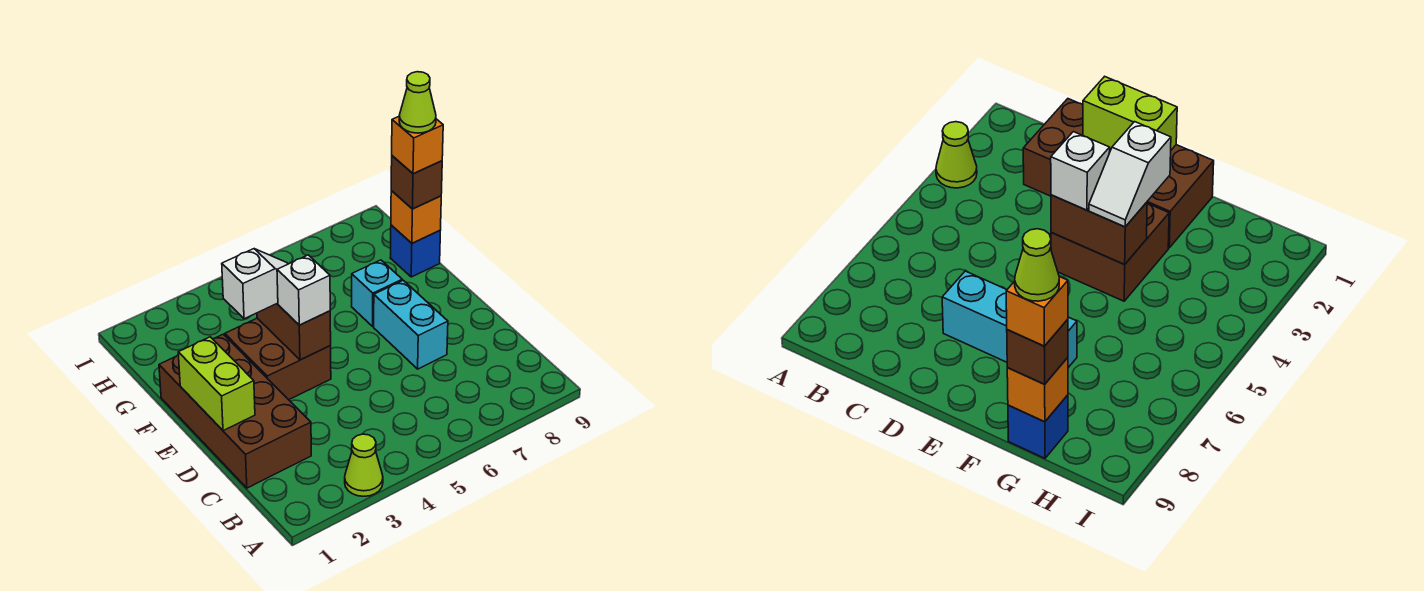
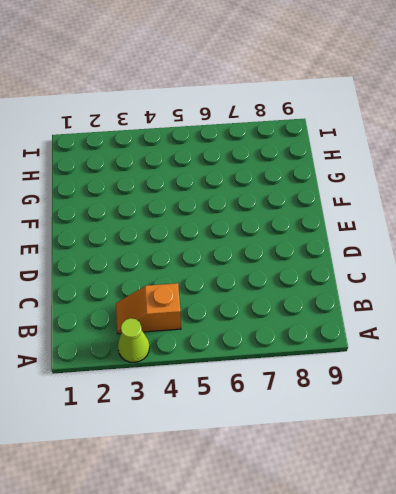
orange 1x2 slope [116,283,181,334] -> none
none -> brown 2x4 brick [159,334,311,488]
none -> cyan 1x2 brick [374,280,448,369]
none -> brown 2x2 brick [225,318,331,400]

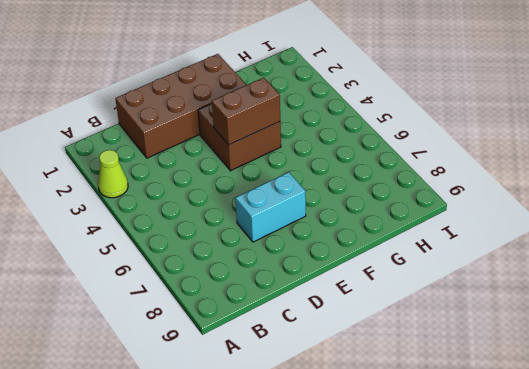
none -> cyan 1x1 brick [352,260,402,326]
none -> blue 1x1 brick [390,225,440,277]
none -> lime 1x2 brick [178,337,255,431]

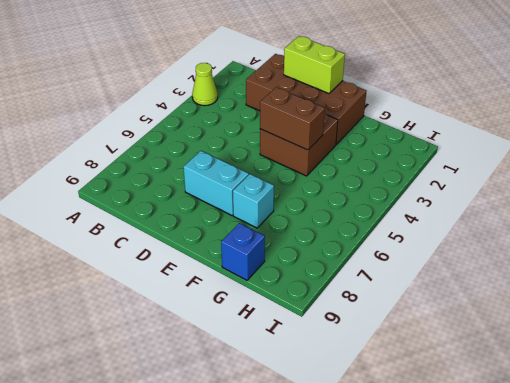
none -> orange 1x1 brick [391,191,441,243]
none -> white 1x1 brick [277,255,330,325]
none -> white 1x2 slope [222,249,288,319]

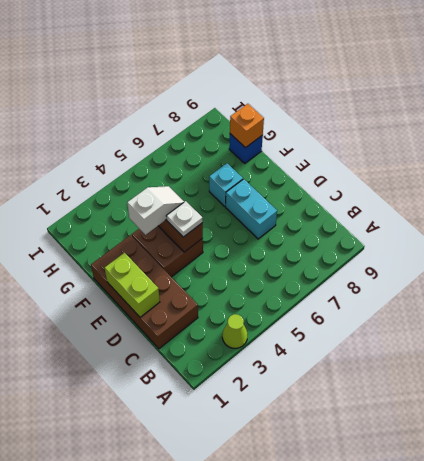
white 1x1 plate [167,201,203,237] -> white 1x1 brick [277,255,330,325]
none -> brown 1x1 brick [391,156,442,209]
none -> orange 1x1 brick [392,117,443,174]
none -> lime 1x1 cone [399,72,436,133]

